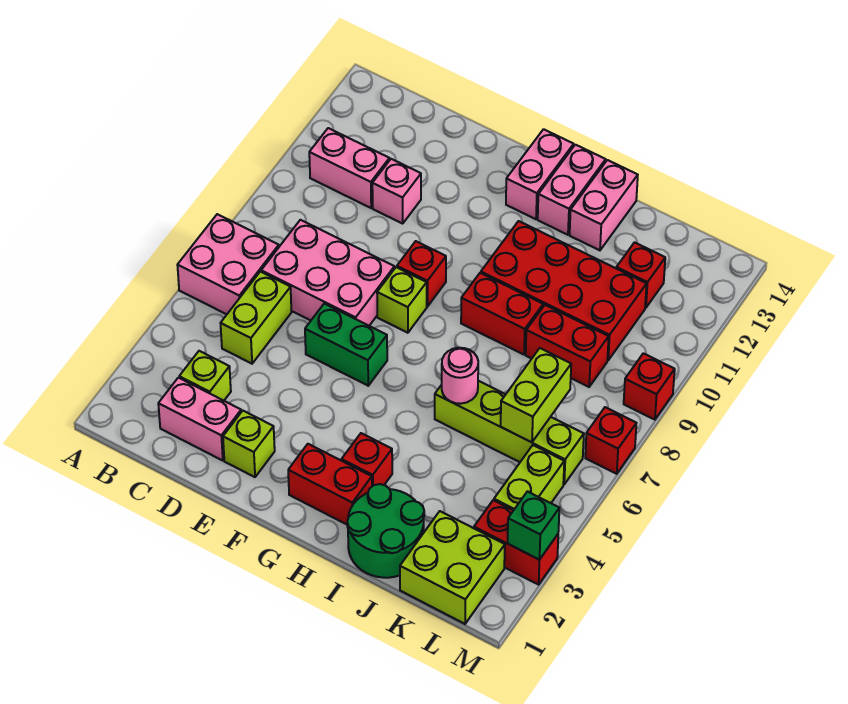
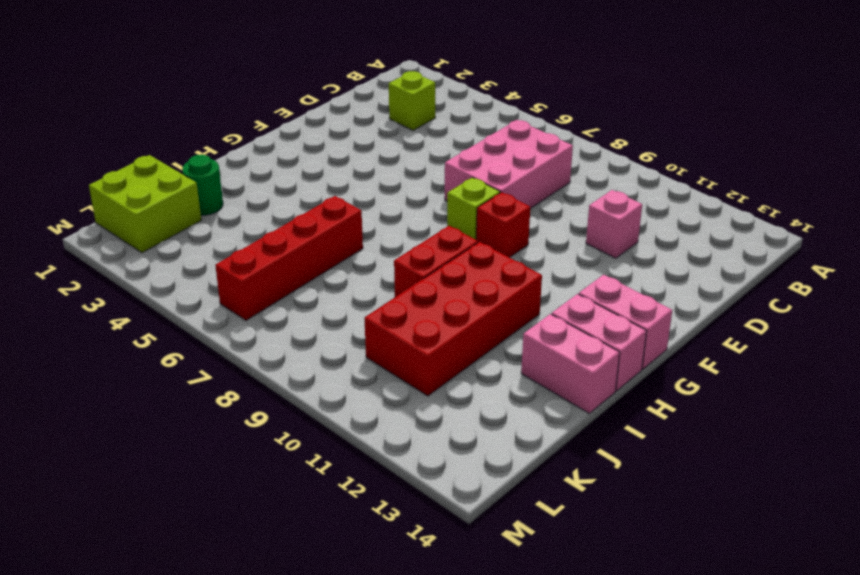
red 1x4 brick [215,196,363,320] -> lime 1x4 brick [435,381,584,484]
green 1x1 round brick [182,155,223,215] -> green 2x2 round brick [347,484,424,578]
none -> pink 2x2 brick [177,214,279,314]
none -> pink 1x2 brick [309,128,389,208]
none -> pink 1x2 brick [158,378,241,461]
none -> lime 1x2 brick [221,272,291,364]

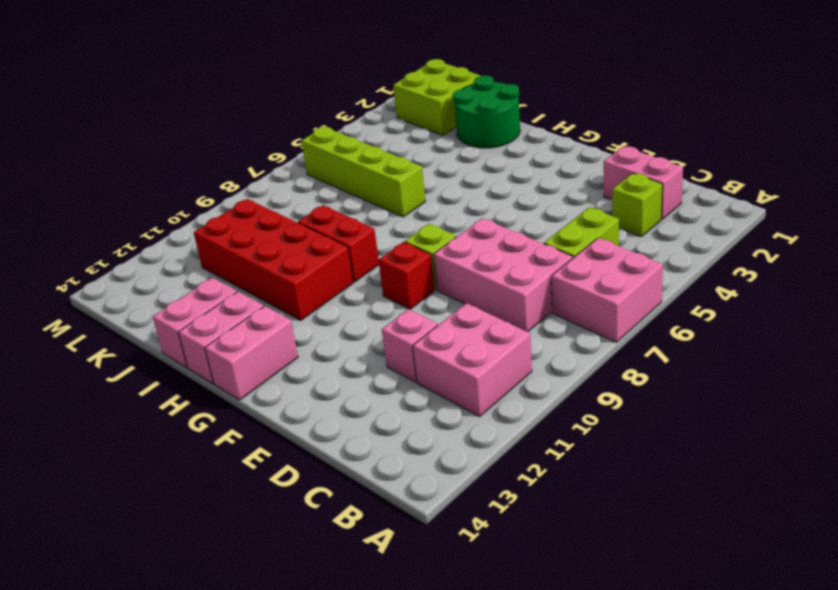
pink 2x2 brick [413,303,532,417] -> pink 1x2 brick [309,128,389,208]
none -> lime 1x1 brick [223,411,275,477]
none -> green 1x2 brick [305,304,387,386]
none -> red 1x2 brick [288,444,372,524]
none -> red 1x1 brick [342,433,392,486]

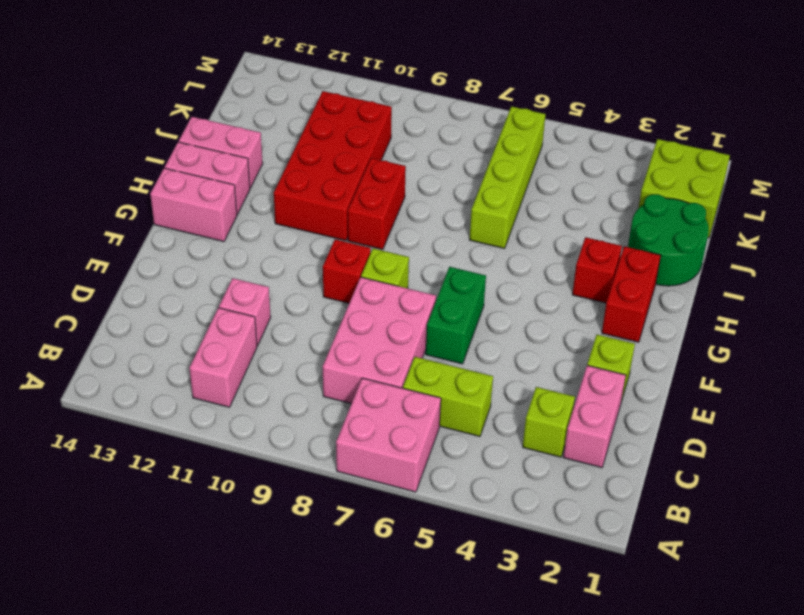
none -> red 1x2 brick [526,305,609,387]
none -> red 1x1 brick [616,242,665,308]
none -> red 1x2 brick [474,500,558,585]
none -> lime 1x2 brick [494,445,564,510]

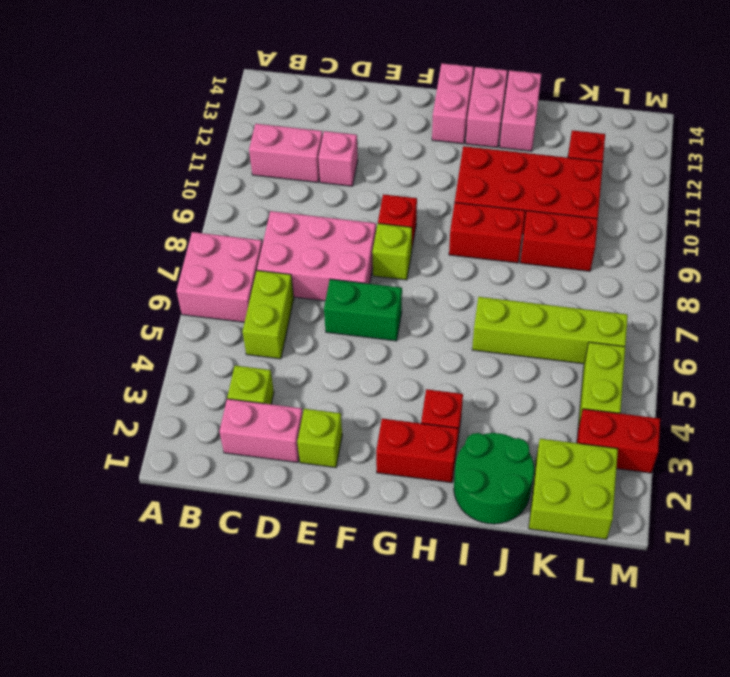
none -> red 1x1 brick [585,407,636,474]
none -> red 1x1 brick [624,353,675,420]
none -> pink 1x1 round brick [442,348,478,404]
none -> lime 1x2 brick [501,348,571,442]

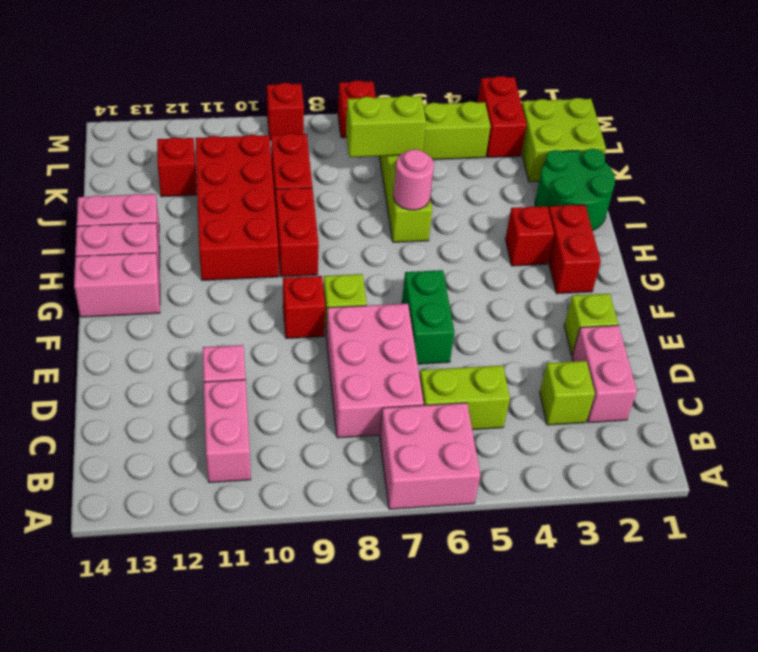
none -> green 1x1 brick [508,491,559,560]

